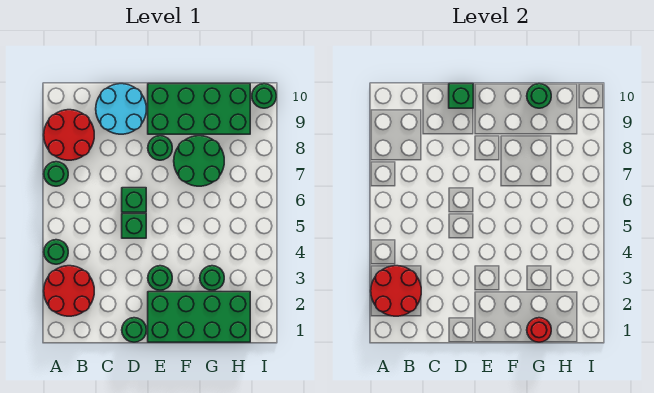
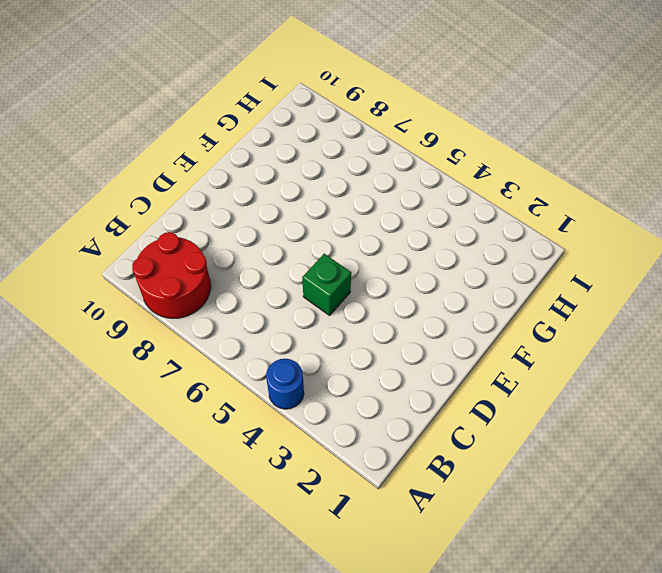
blue 1x1 round brick [266,359,304,409] -> green 1x1 round brick [44,240,68,264]
none -> red 2x2 round brick [44,266,94,316]
none -> green 1x1 round brick [44,162,68,186]
none -> cyan 2x2 round brick [96,84,146,134]

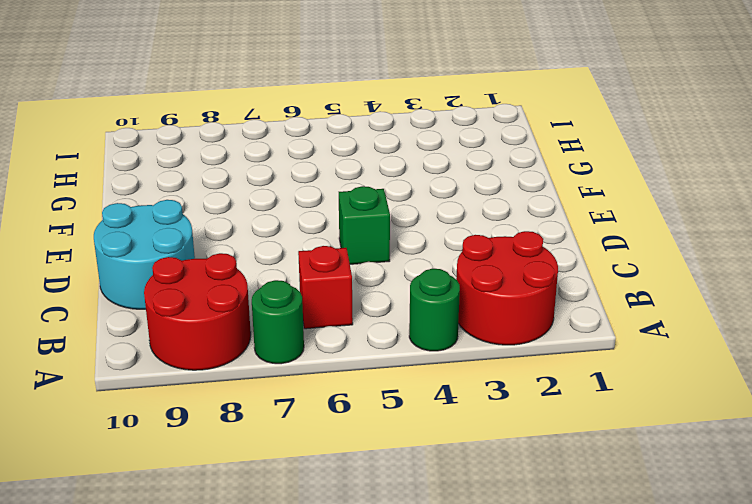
red 1x1 brick [298,246,353,329] -> none
none -> green 1x1 round brick [122,318,146,342]
none -> green 1x1 brick [122,188,146,212]
none -> green 2x4 brick [148,292,250,342]

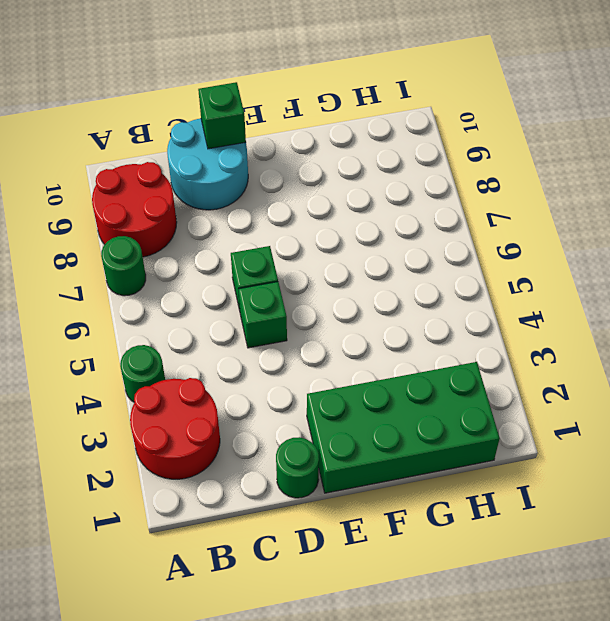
none -> green 1x1 round brick [148,266,172,290]
none -> green 1x1 round brick [148,136,172,160]
none -> green 2x4 brick [148,84,250,134]

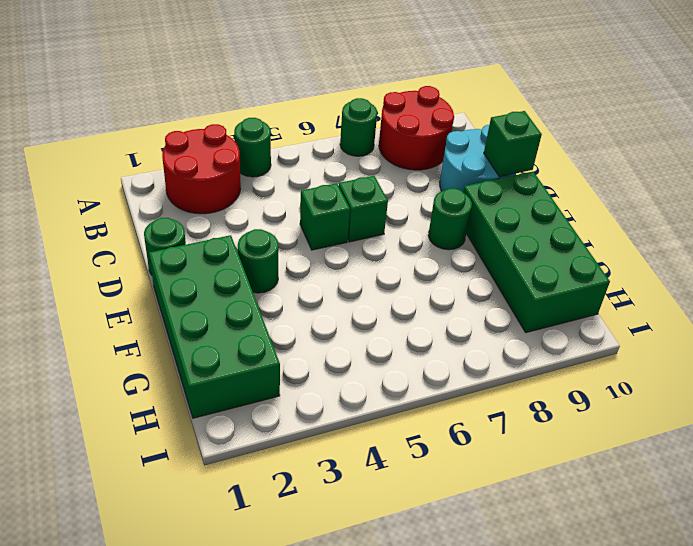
none -> green 2x2 round brick [174,136,224,186]
none -> green 1x1 round brick [200,266,224,290]
none -> green 1x1 round brick [252,84,276,108]

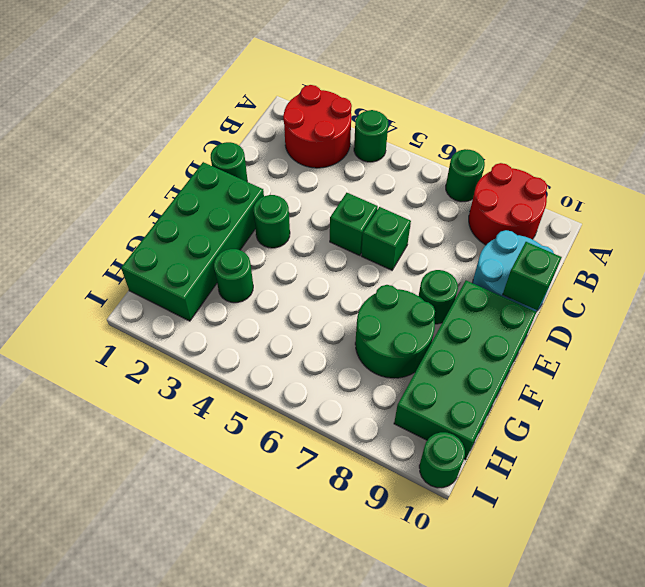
none -> red 2x2 round brick [371,266,421,316]
none -> red 1x1 round brick [527,318,551,342]
none -> green 1x1 round brick [527,84,551,108]

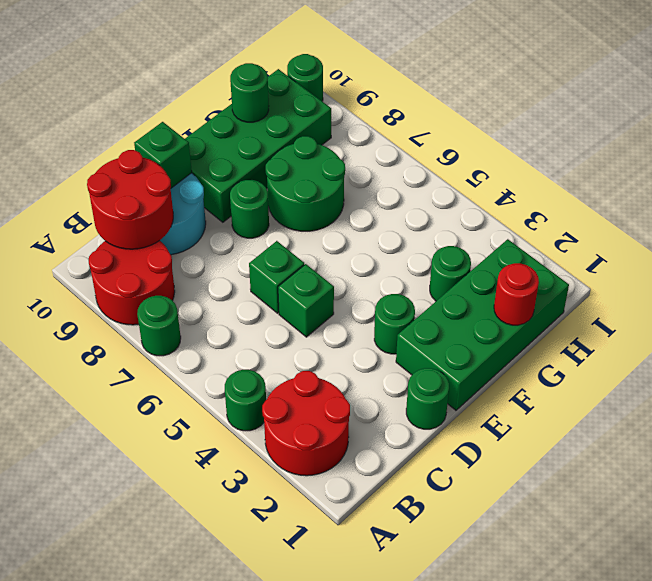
red 2x2 round brick [87,150,173,249] -> red 2x2 round brick moved to [371,266,421,316]

